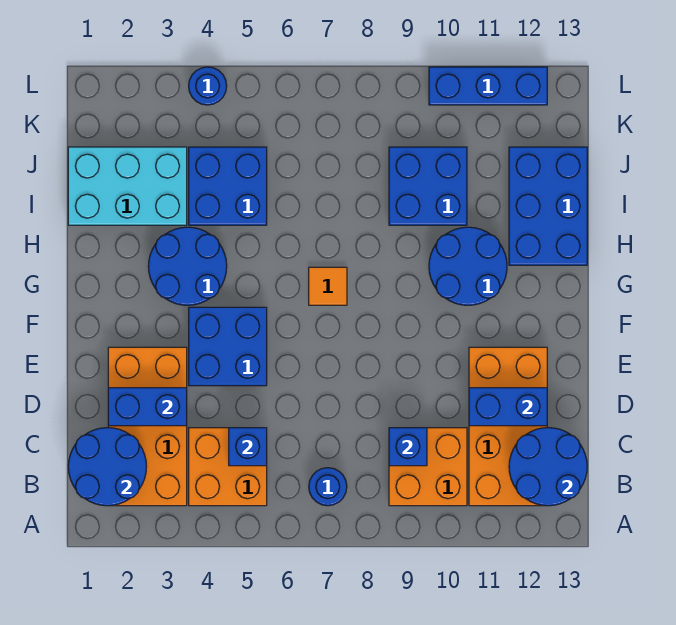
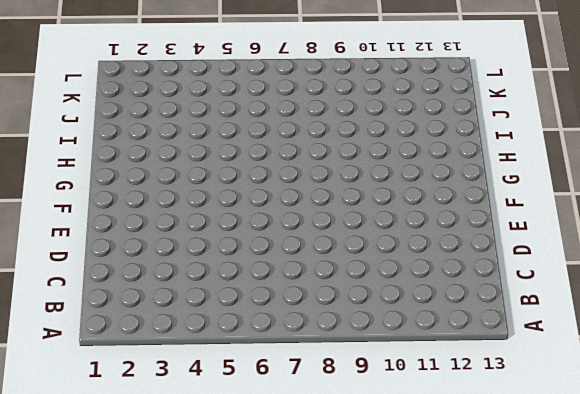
none -> orange 2x4 brick [108,347,187,506]
none -> orange 2x2 brick [189,428,267,506]
none -> blue 1x1 round brick [309,468,347,506]

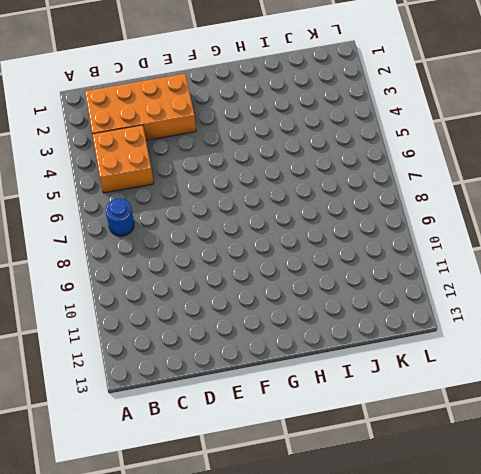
none -> orange 2x2 brick [389,428,467,506]
none -> orange 2x4 brick [469,347,547,506]
none -> blue 2x2 brick [189,307,267,386]

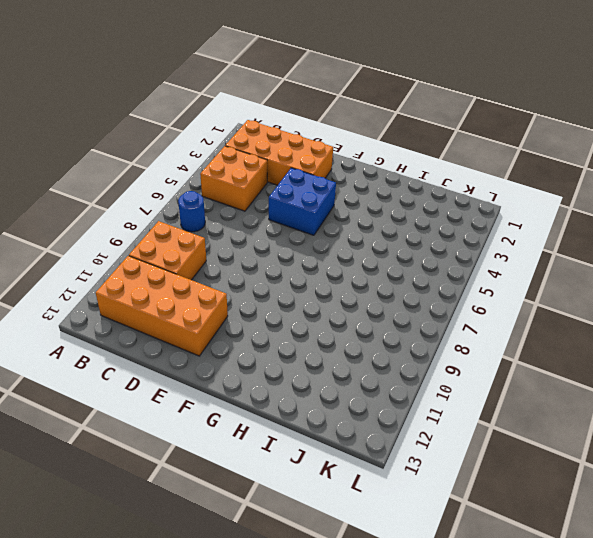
none -> blue 2x2 round brick [148,227,227,305]
none -> orange 1x1 tile [309,267,347,305]
none -> blue 2x2 round brick [429,227,507,305]

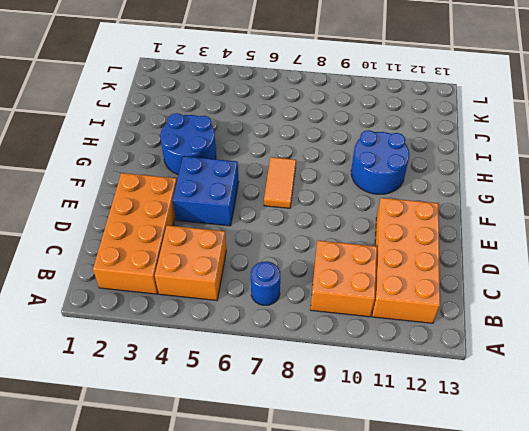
orange 1x2 tile [264,157,296,208] -> orange 1x1 tile [309,267,347,305]
none -> blue 2x3 brick [509,147,587,265]
none -> cyan 2x3 brick [68,147,187,225]
none -> blue 2x2 brick [189,147,267,225]

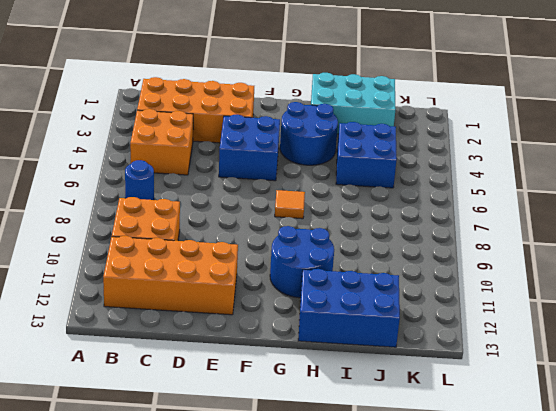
cyan 2x3 brick [311,73,396,134] -> cyan 2x3 brick turned to [68,147,187,225]
none -> blue 2x2 brick [389,147,467,225]
none -> blue 1x1 round brick [189,67,227,105]
none -> blue 1x3 brick [429,67,547,105]

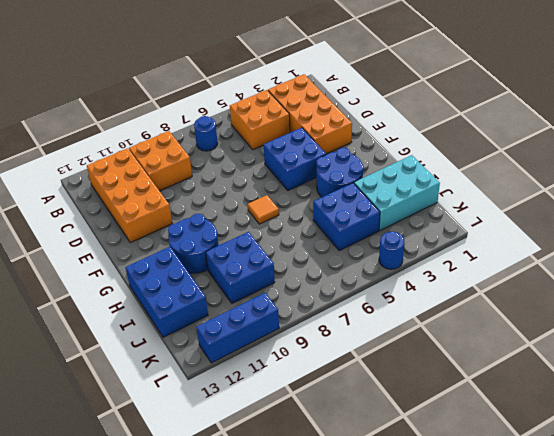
none -> blue 2x2 round brick [68,428,147,506]
none -> blue 2x2 round brick [509,428,587,506]
none -> blue 1x1 brick [229,428,267,466]

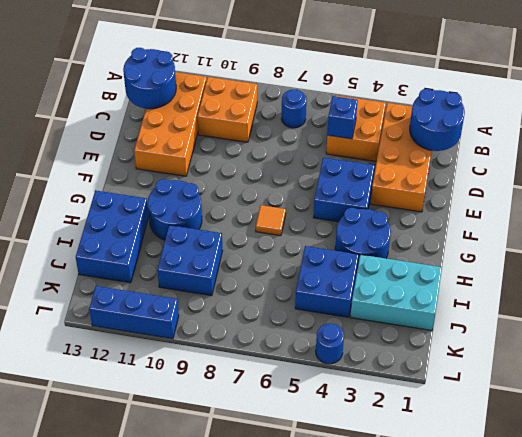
none -> blue 1x1 brick [389,428,427,466]
none -> blue 1x2 brick [108,388,187,426]
none -> blue 1x2 brick [469,388,547,426]

